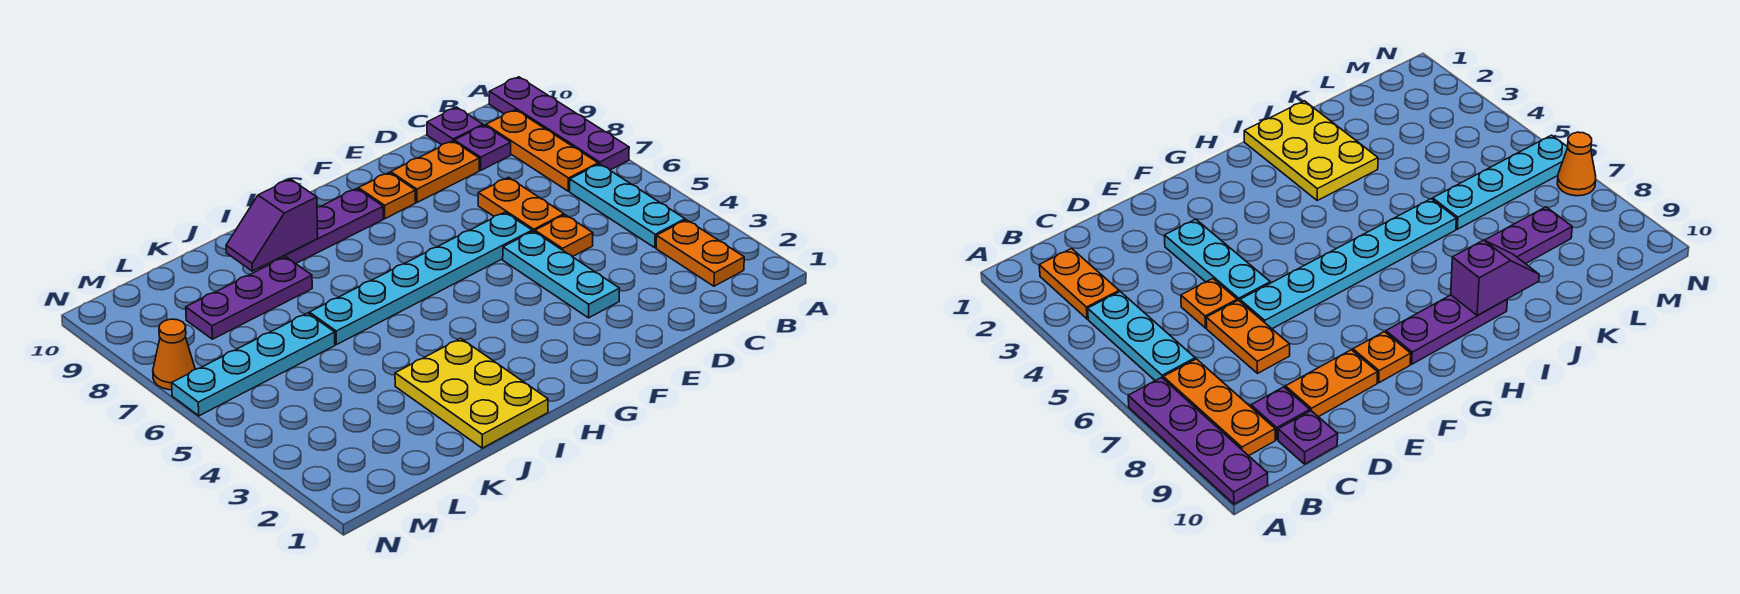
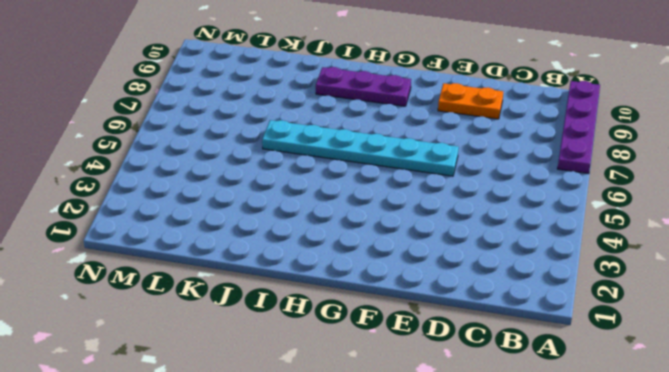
none -> orange 1x2 plate [656,220,744,286]
none -> cyan 1x3 plate [570,164,685,247]
none -> orange 1x3 plate [486,110,598,191]

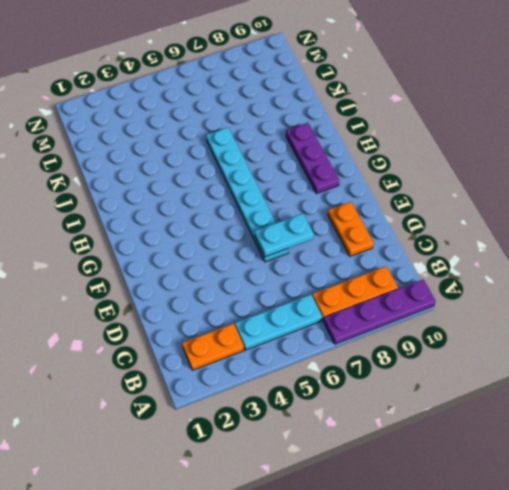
cyan 1x2 plate [255,214,314,257] -> none
none -> purple 1x1 plate [454,125,511,170]
none -> purple 1x1 plate [427,107,483,145]
none -> orange 1x1 plate [535,215,593,257]

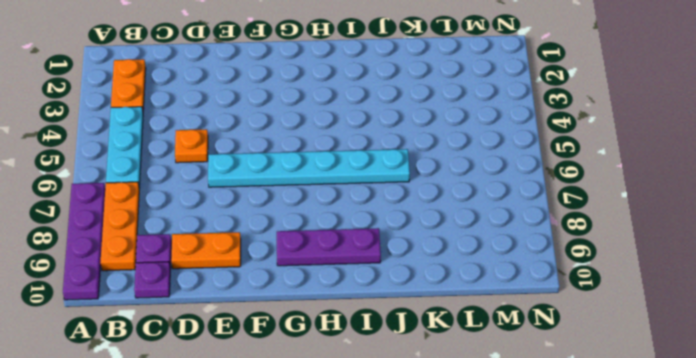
none -> orange 1x2 plate [478,177,564,232]
none -> cyan 1x3 plate [503,231,620,318]
none -> orange 1x1 plate [358,173,416,219]

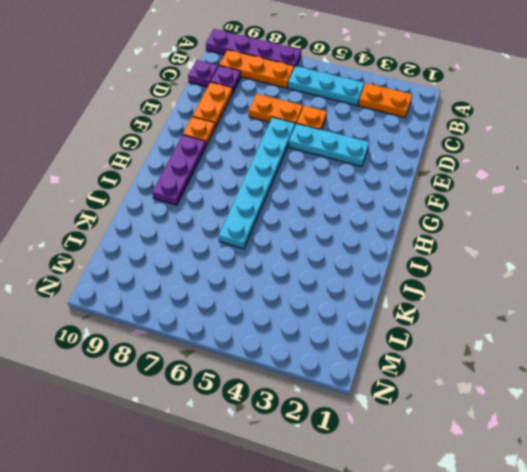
none -> yellow 2x3 plate [395,338,548,448]
none -> purple 1x3 plate [186,257,312,339]
none -> cyan 1x4 plate [172,313,335,416]

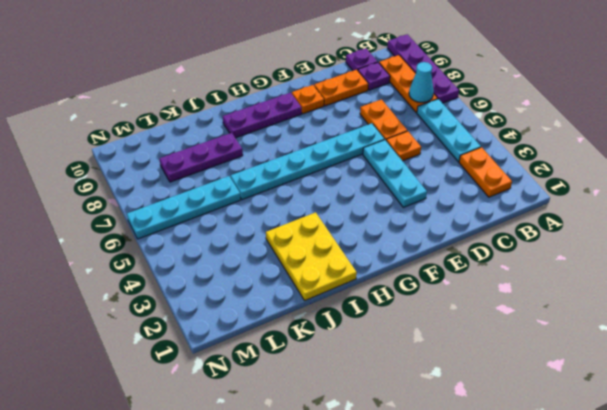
cyan 1x1 cone [409,62,434,102] -> none
none -> orange 1x1 cone [153,319,195,390]
none -> purple 1x2 slope [226,179,318,271]

